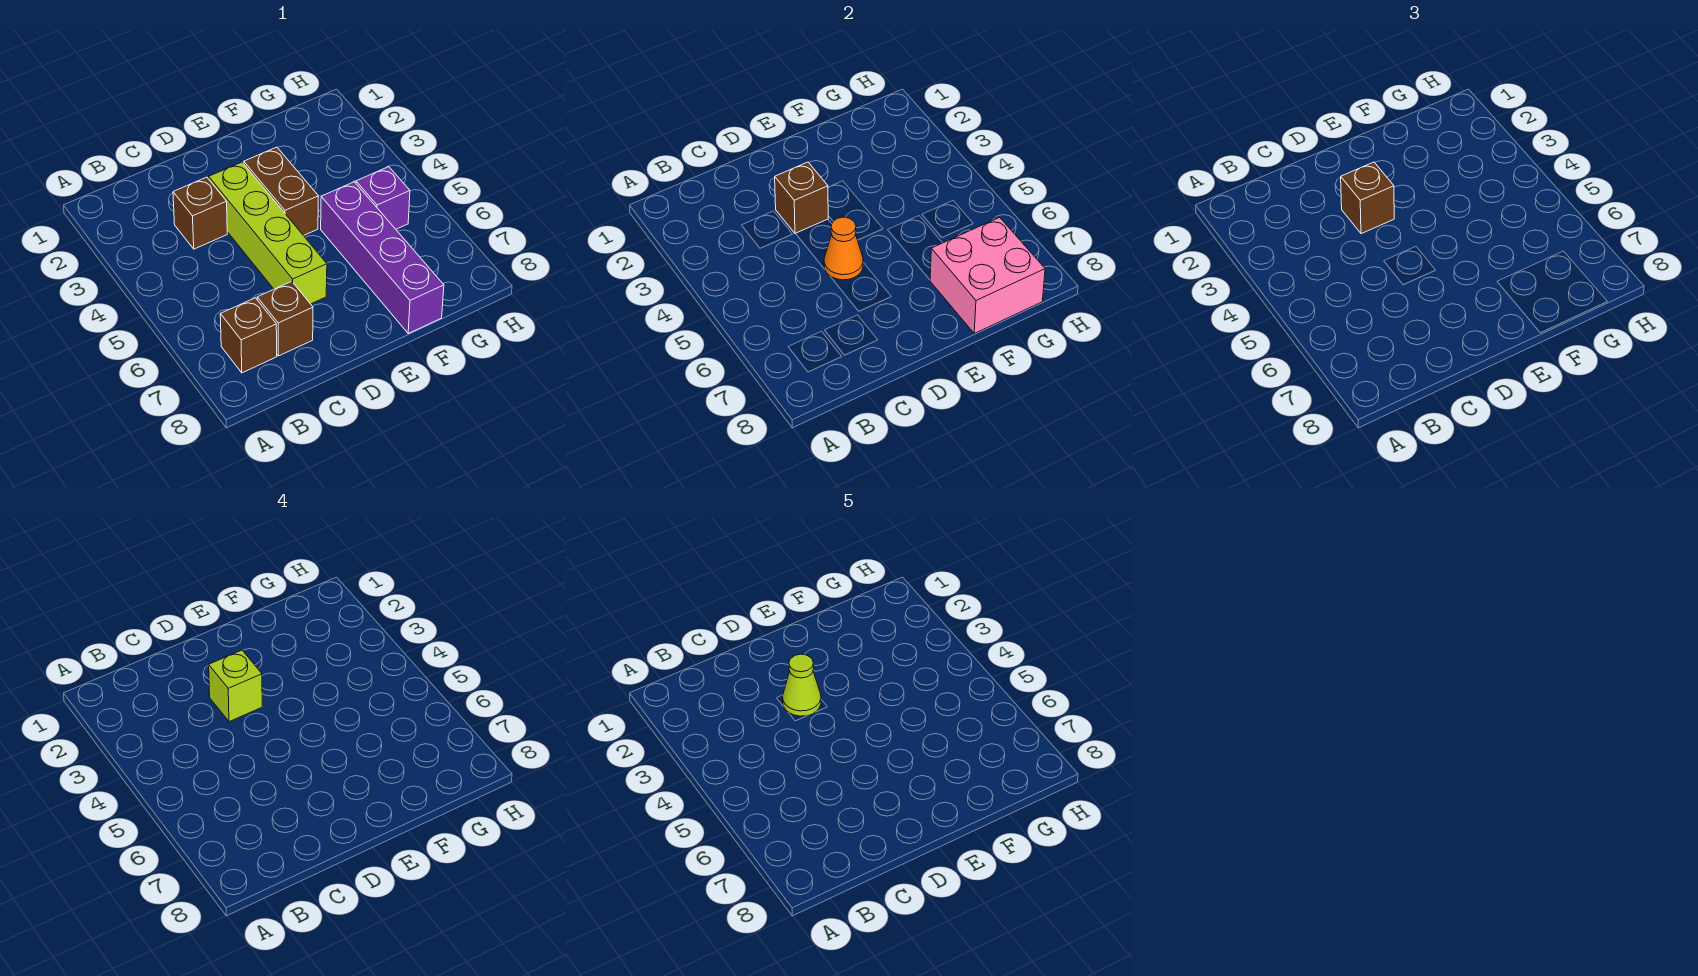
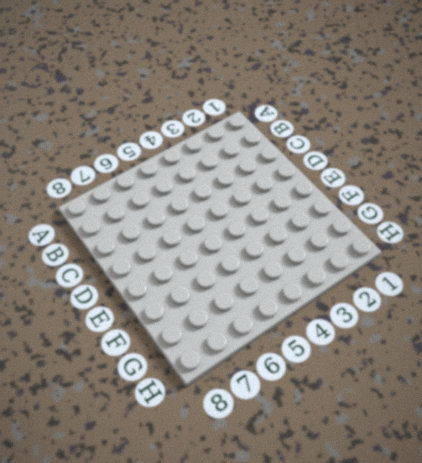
none -> brown 1x1 brick [220,298,277,373]
none -> brown 1x1 brick [173,177,227,249]
none -> brown 1x1 brick [257,281,313,356]

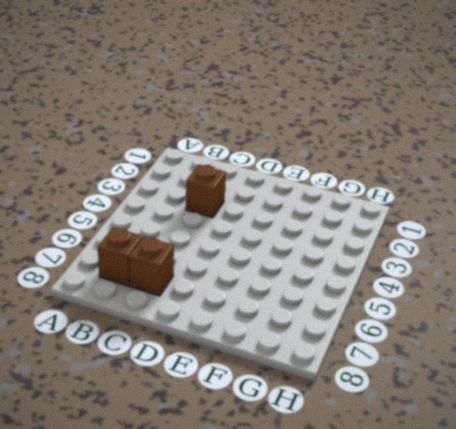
none -> lime 1x4 brick [209,162,327,304]
none -> brown 1x2 brick [244,147,318,236]
none -> purple 1x4 brick [321,182,444,333]

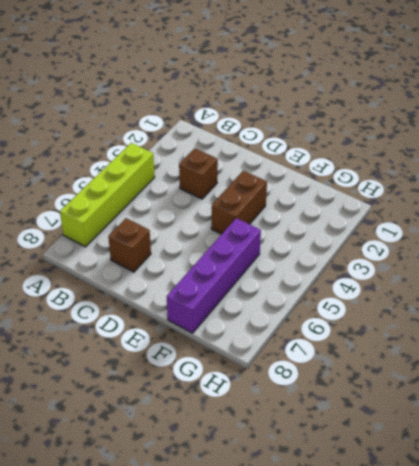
lime 1x4 brick [60,143,155,247] -> lime 1x4 brick moved to [209,162,327,304]
none -> brown 1x1 brick [220,298,277,373]
none -> purple 1x1 brick [356,167,410,229]
none -> brown 1x1 brick [775,162,828,234]

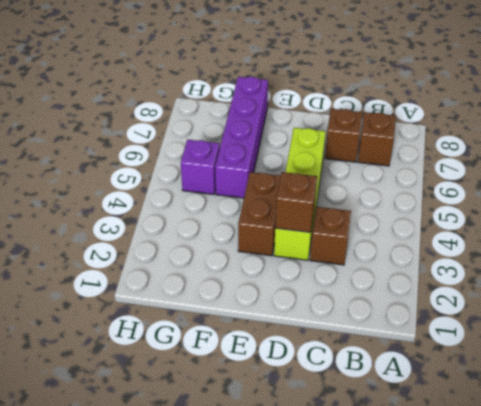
none -> orange 1x1 cone [824,217,863,280]
none -> pink 2x2 brick [930,217,1045,333]
none -> brown 1x1 brick [1341,162,1394,234]

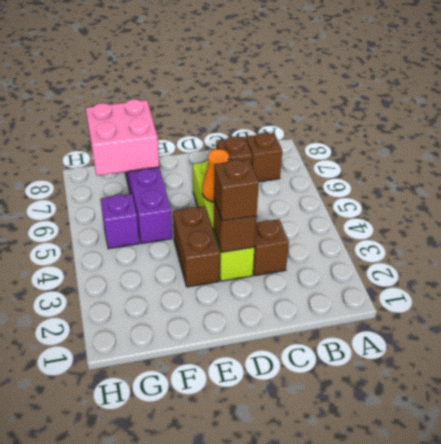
none -> lime 1x1 brick [209,650,262,722]
none -> lime 1x1 cone [783,654,821,716]

